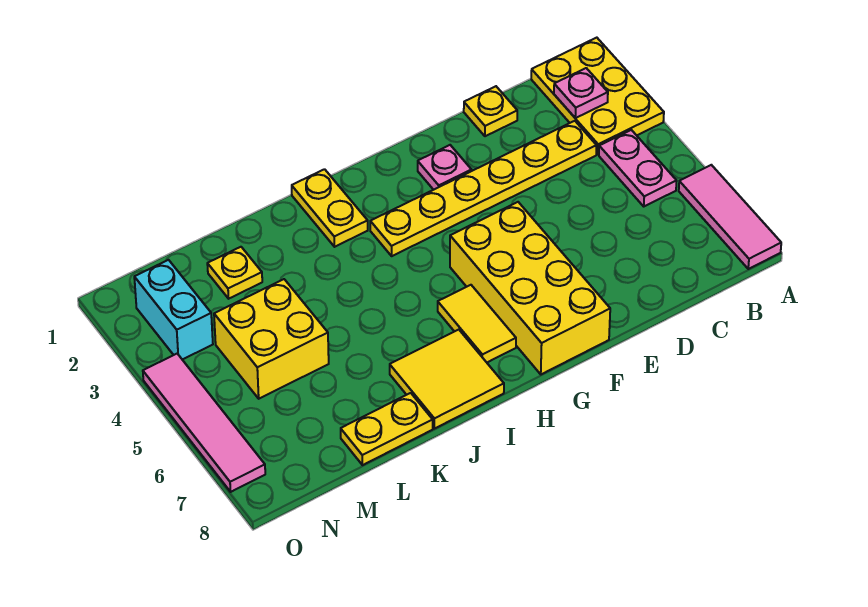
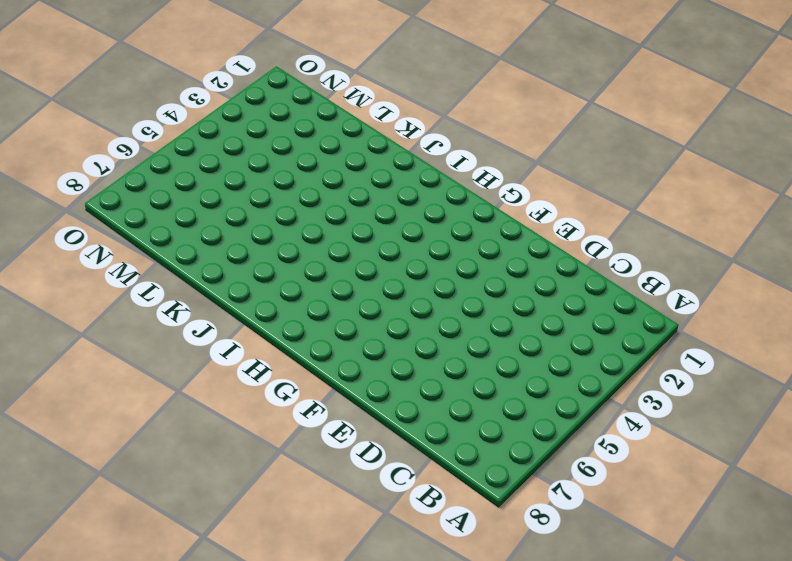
none -> yellow 2x3 plate [531,38,664,154]
none -> pink 1x3 tile [679,165,781,269]
none -> pink 1x2 plate [599,130,677,206]

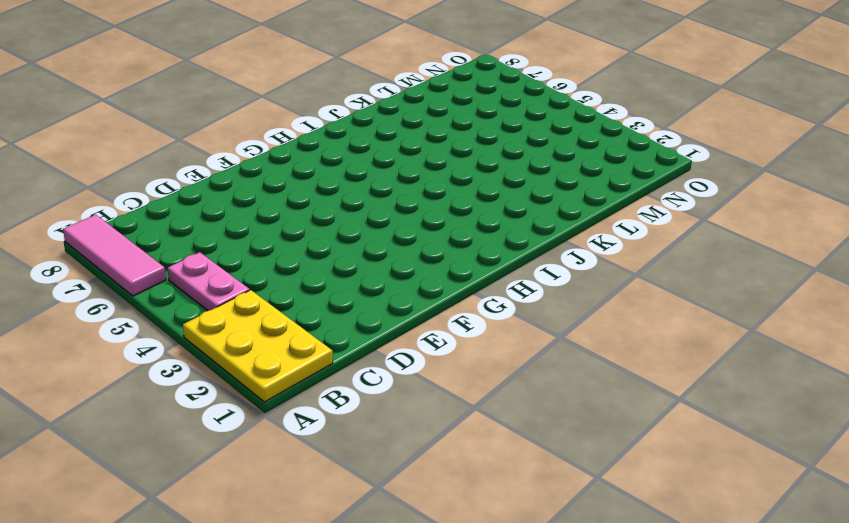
none -> yellow 1x6 plate [370,121,597,256]
none -> yellow 1x1 plate [464,86,517,136]
none -> pink 1x1 plate [418,145,472,190]

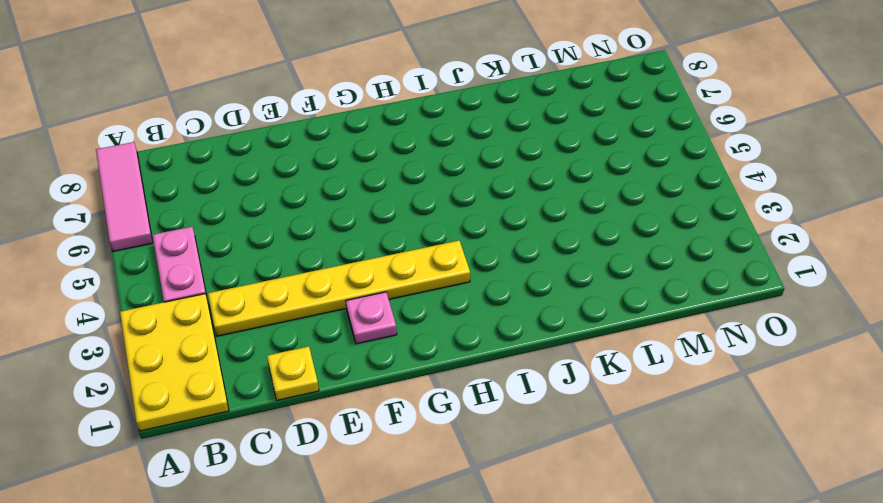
none -> yellow 2x4 brick [450,202,610,374]
none -> yellow 1x2 tile [438,285,516,362]
none -> yellow 1x2 plate [292,169,368,247]

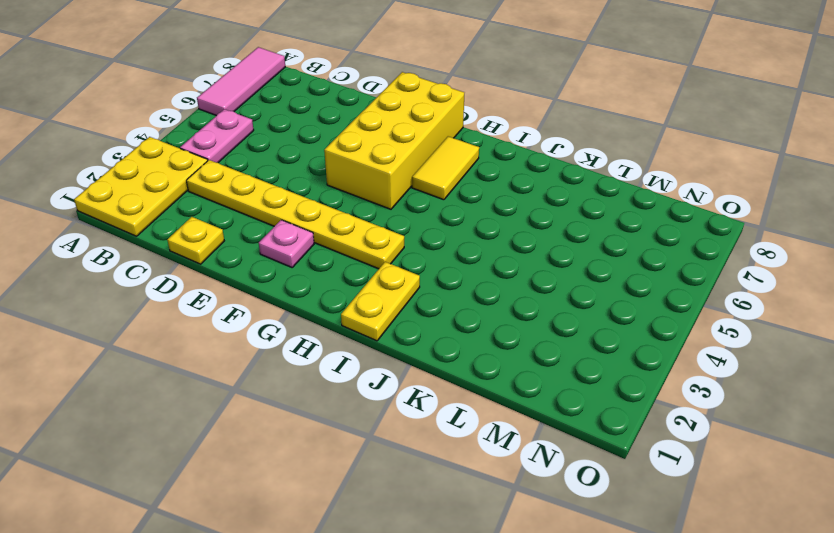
none -> yellow 2x2 tile [390,330,504,429]
none -> yellow 1x2 plate [341,393,433,465]
none -> yellow 1x1 plate [207,247,262,299]

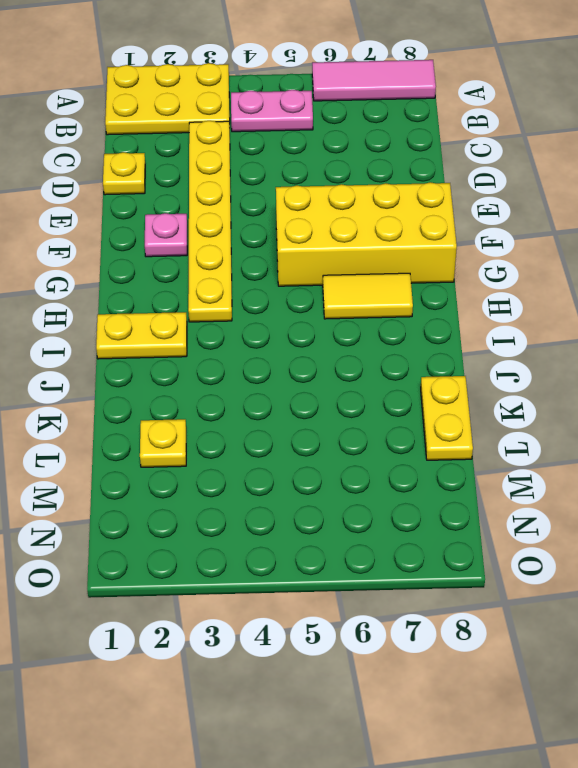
none -> yellow 2x2 tile [390,330,504,429]
none -> yellow 2x2 brick [214,279,329,399]
none -> cyan 1x2 brick [134,260,213,360]

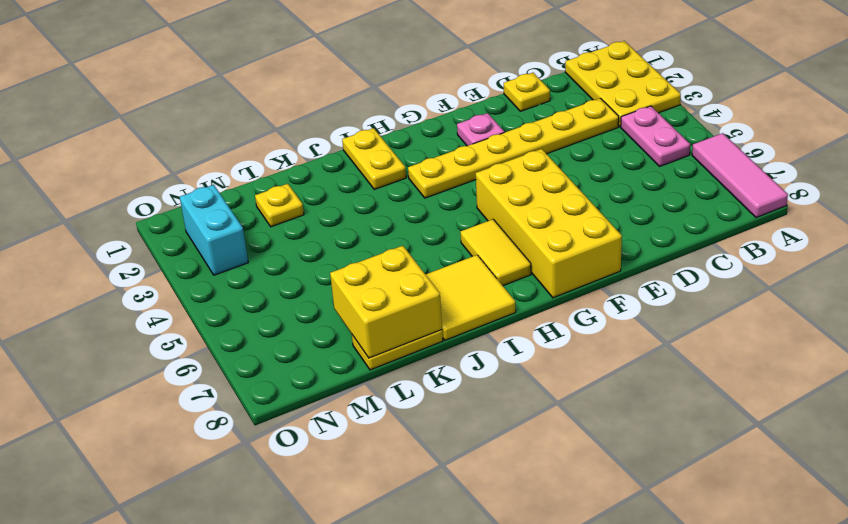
yellow 2x2 brick [330,246,442,358] -> yellow 2x2 brick moved to [214,279,329,399]
none -> pink 1x4 tile [143,354,265,492]
none -> pink 1x1 plate [554,68,608,118]

